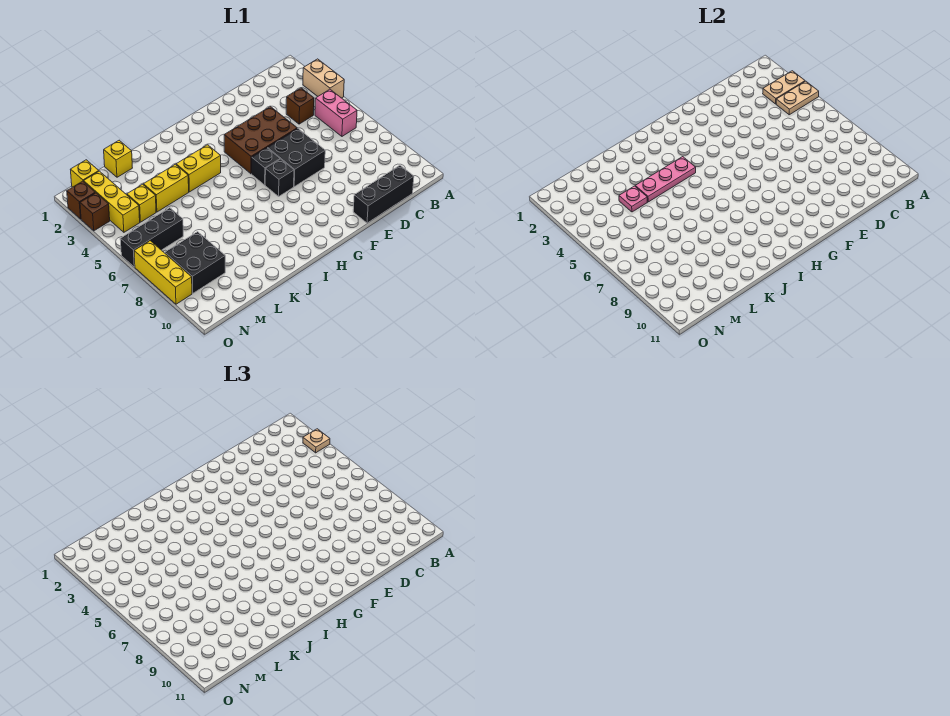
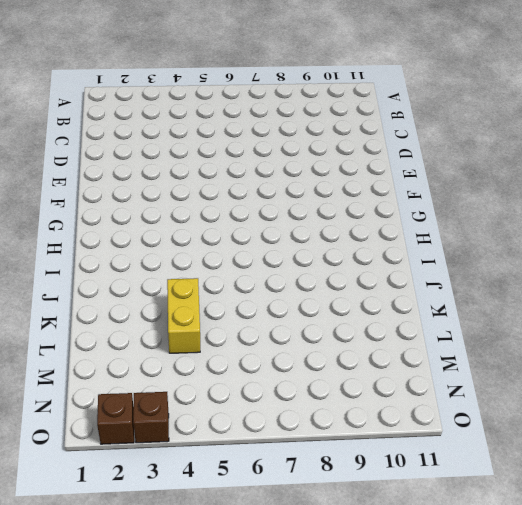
none -> tan 1x2 brick [303,59,344,98]
none -> pink 1x2 brick [315,89,357,136]
none -> brown 1x1 brick [286,88,314,124]

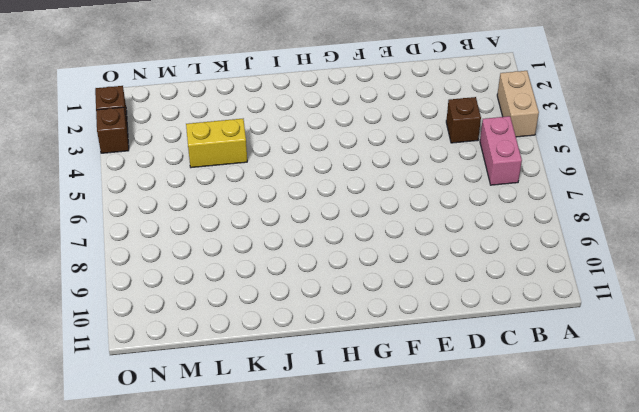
none -> black 1x3 brick [353,165,414,223]
none -> brown 2x3 brick [224,106,297,174]
none -> black 2x2 brick [268,129,325,187]

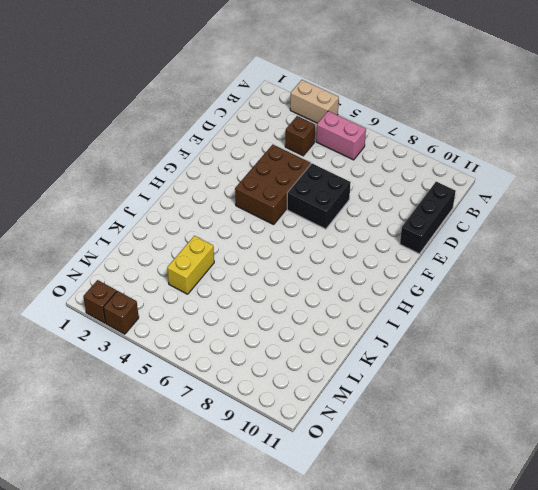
none -> black 1x1 brick [252,148,280,185]
none -> black 1x1 brick [265,159,294,196]
none -> yellow 1x2 brick [176,145,221,192]

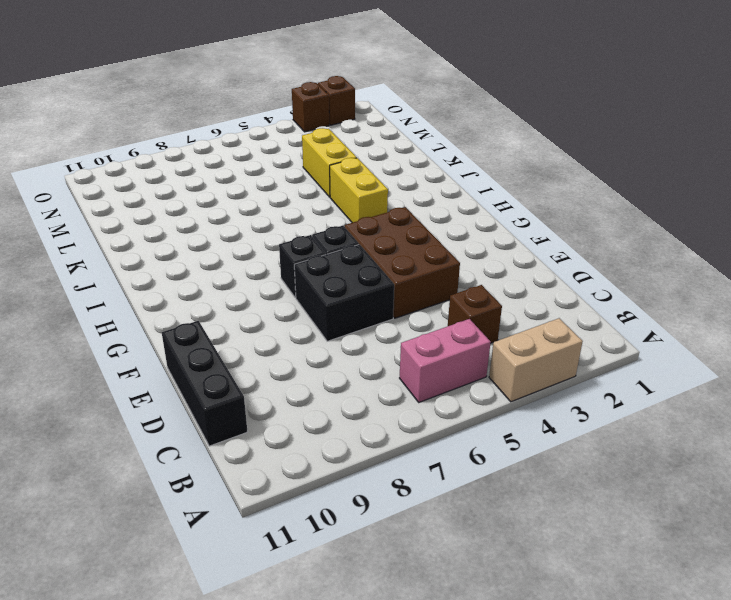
none -> yellow 1x1 brick [104,140,132,177]
none -> yellow 1x1 brick [127,184,156,222]
none -> black 1x3 brick [120,208,183,267]

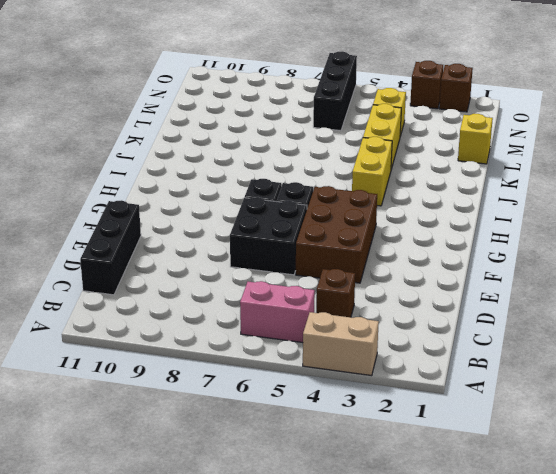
none -> black 2x2 brick [165,232,225,293]
none -> yellow 1x1 brick [70,160,99,187]
none -> yellow 1x3 brick [84,171,140,232]

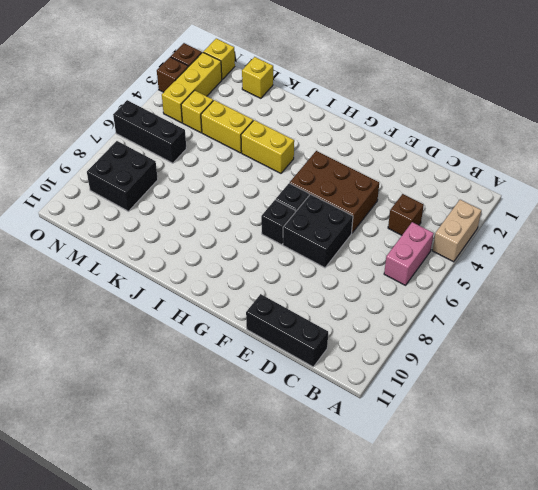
none -> yellow 1x3 brick [134,241,192,304]
none -> tan 1x2 plate [763,71,805,104]
none -> tan 1x2 plate [776,81,819,115]

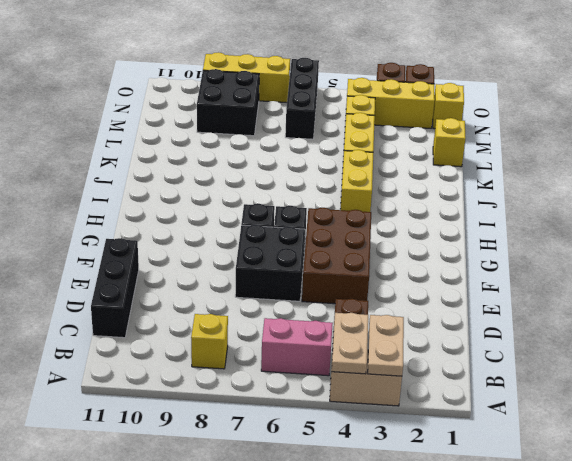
yellow 1x1 brick [191,314,228,369] -> none
none -> pink 1x3 plate [635,157,696,202]
none -> pink 1x1 plate [619,186,647,212]
none -> tan 1x1 plate [303,429,330,453]

